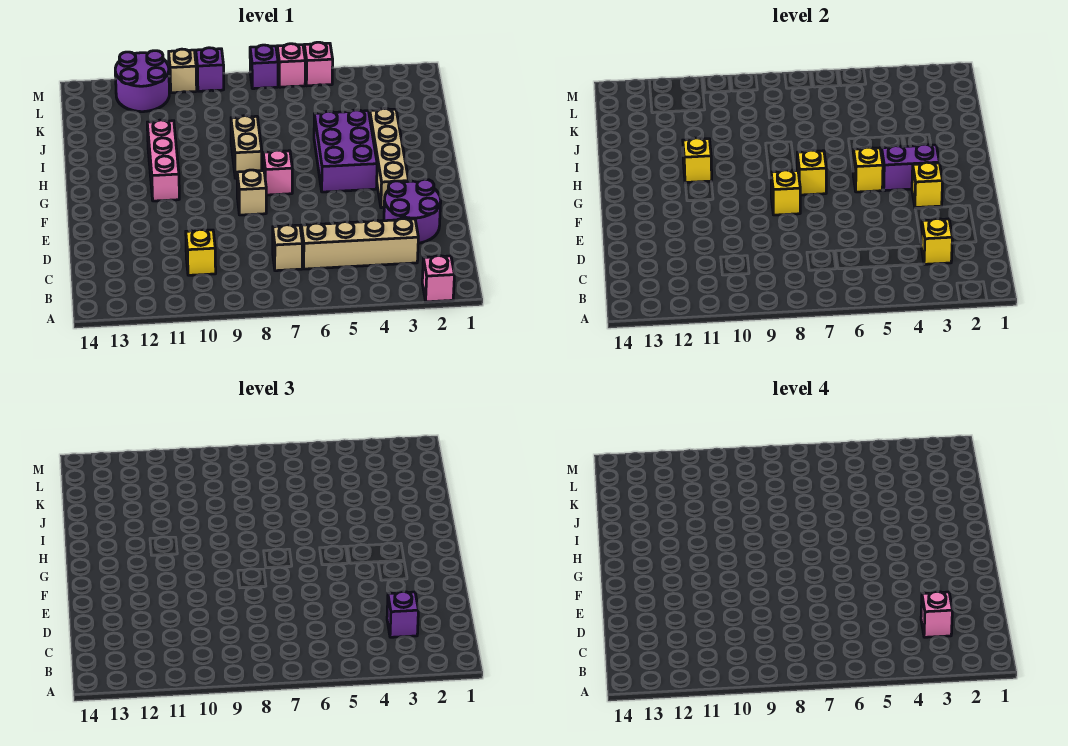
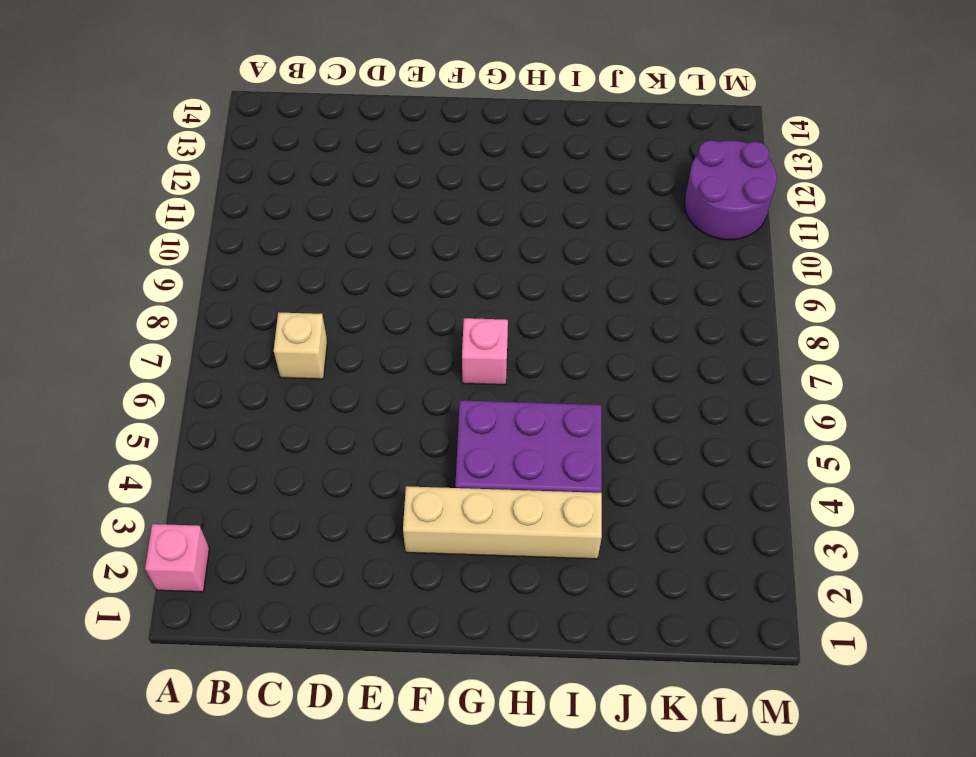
none -> tan 1x4 brick [301,219,418,269]
none -> yellow 1x1 brick [186,229,216,275]
none -> purple 2x2 round brick [384,179,441,243]

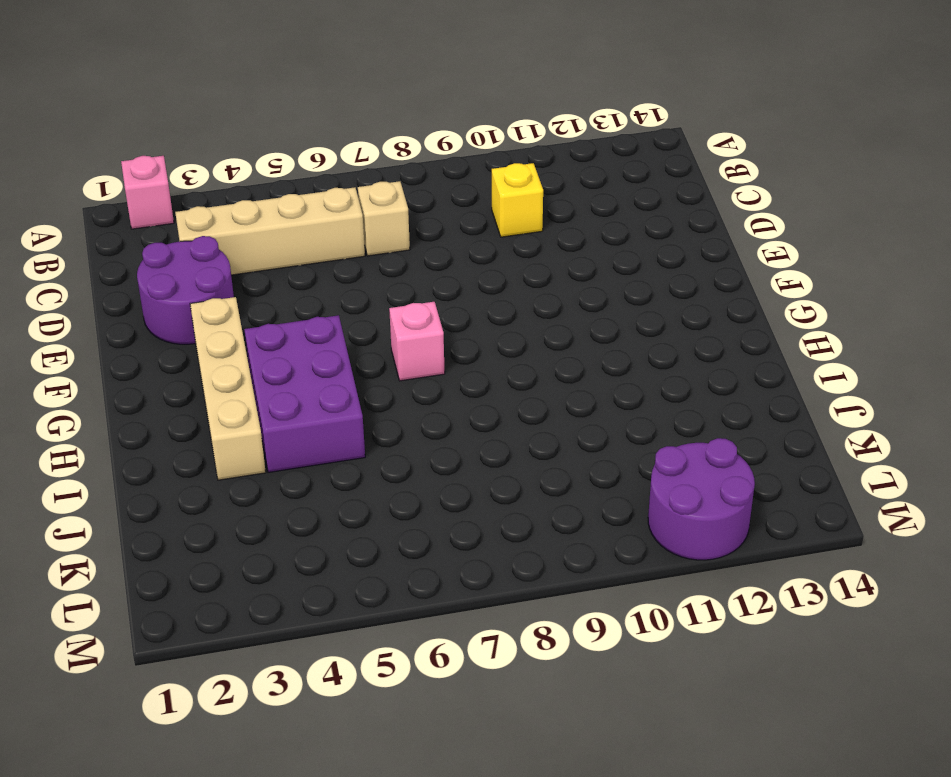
none -> tan 1x1 brick [237,170,266,215]
none -> pink 1x3 brick [147,120,179,201]
none -> tan 1x2 brick [231,116,262,178]

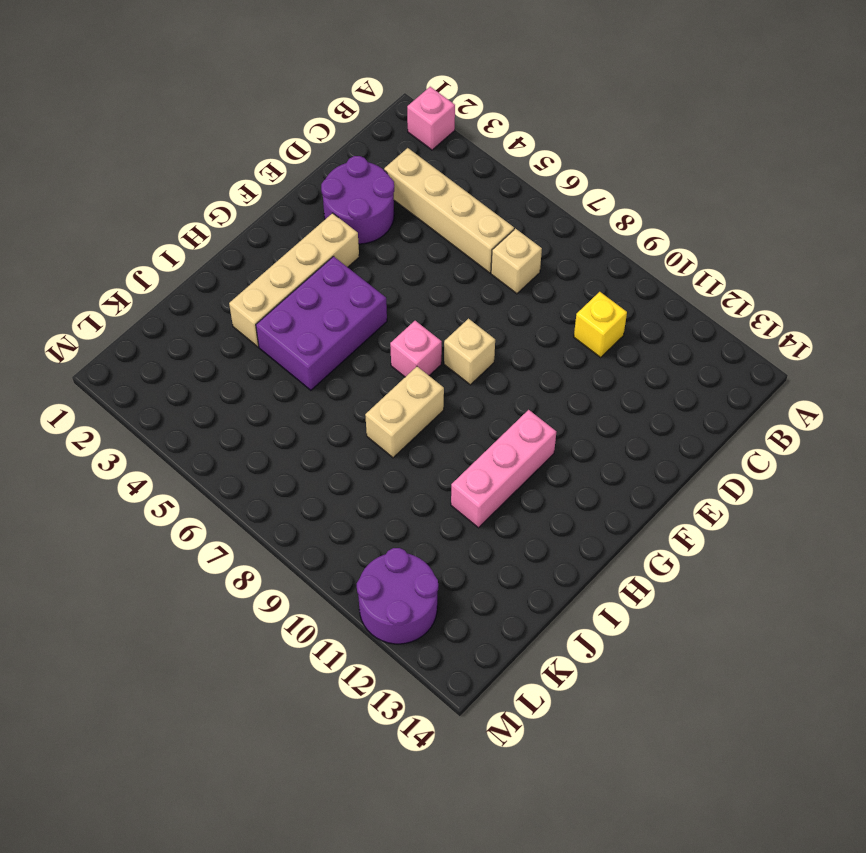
none -> pink 1x1 brick [304,42,333,86]
none -> pink 1x1 brick [277,44,305,87]
none -> purple 1x1 brick [250,45,278,89]

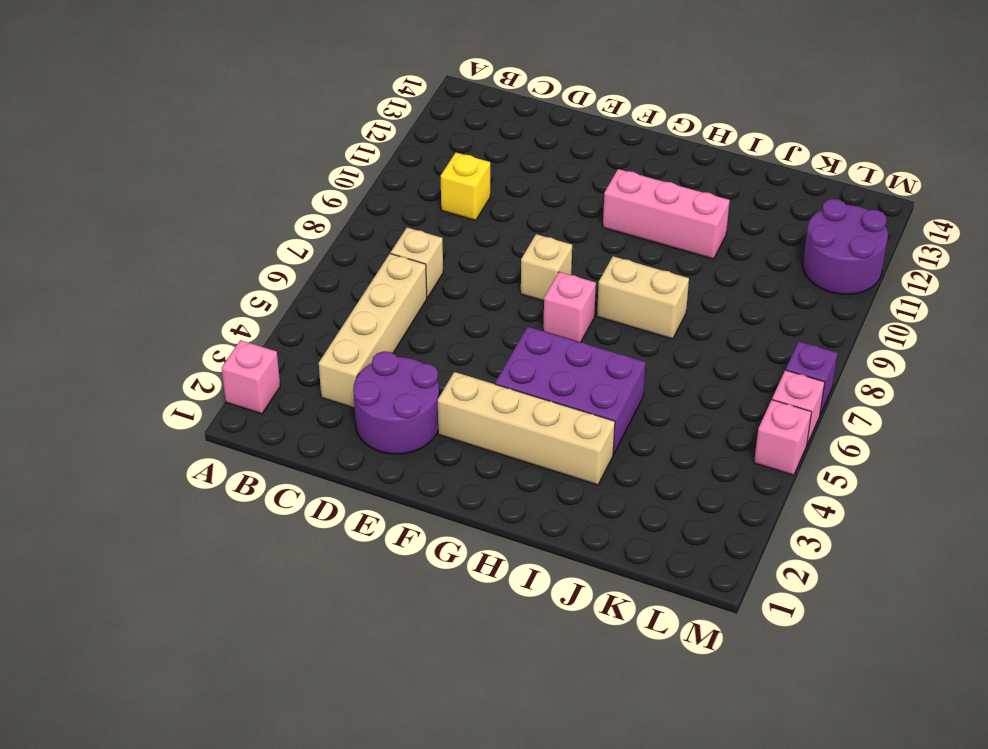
none -> purple 1x1 brick [196,48,224,91]
none -> tan 1x1 brick [169,49,197,93]
none -> yellow 1x1 brick [921,219,952,264]

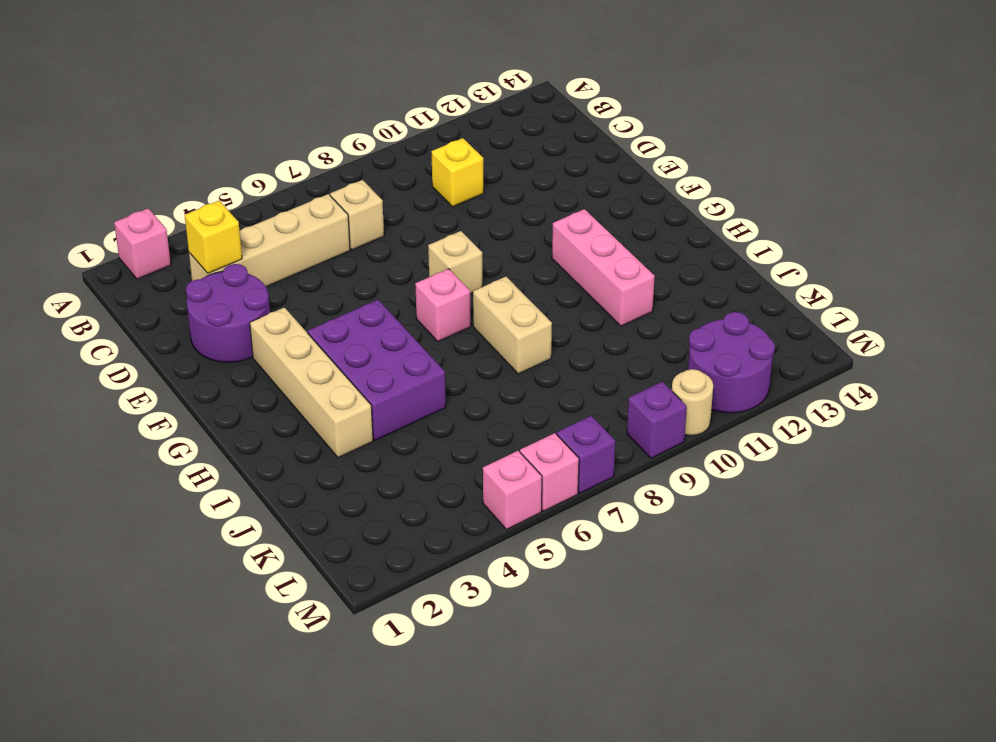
tan 1x1 round brick [672,369,713,436] -> tan 1x1 brick [169,49,197,93]
none -> yellow 1x1 brick [912,162,943,208]
none -> yellow 1x1 brick [771,170,800,215]
none -> purple 1x2 brick [881,144,939,191]

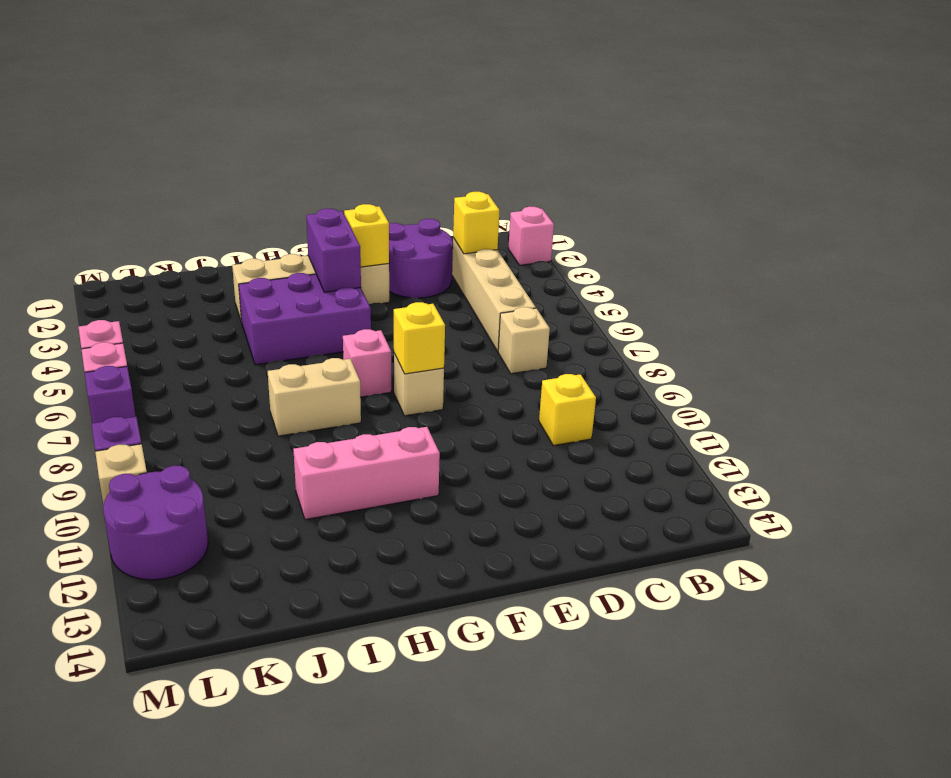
none -> yellow 1x1 brick [853,147,883,192]
none -> yellow 1x1 brick [797,150,826,195]
none -> yellow 1x1 brick [683,138,712,183]

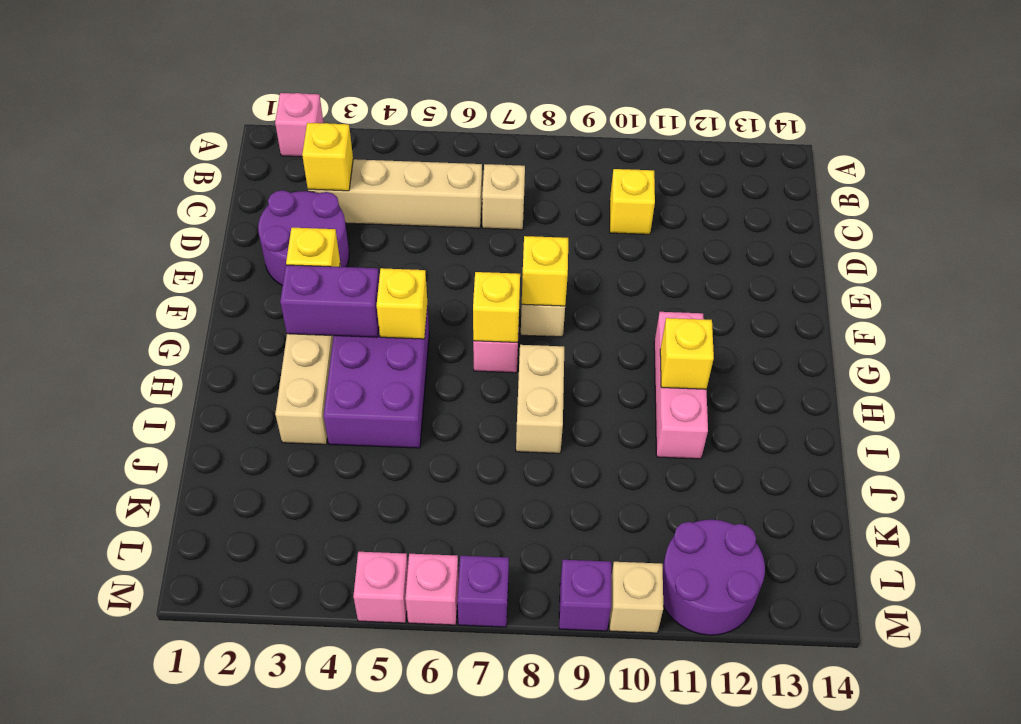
none -> purple 1x1 brick [387,592,418,637]
none -> pink 1x1 brick [921,592,952,637]

